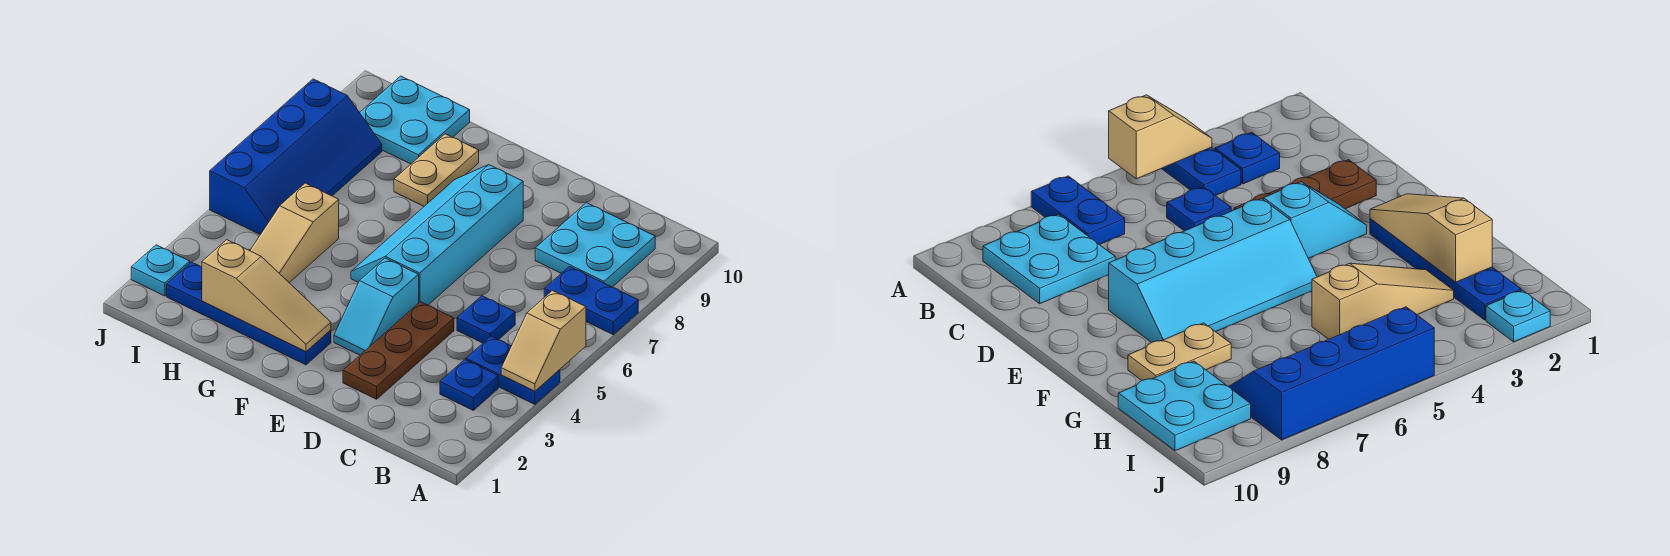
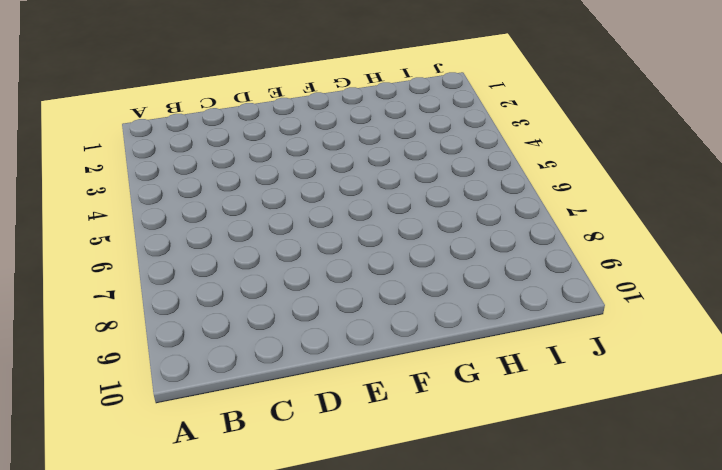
none -> blue 1x2 plate [466,336,560,404]
none -> blue 1x2 plate [544,266,638,335]
none -> blue 1x1 plate [440,360,498,410]

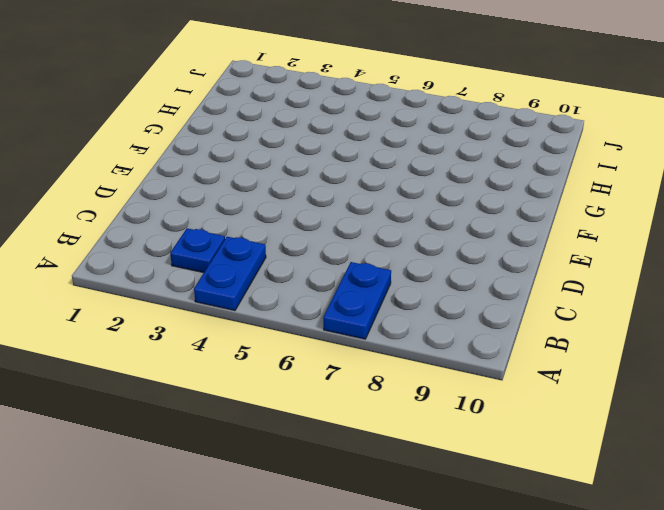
none -> cyan 2x2 plate [535,203,655,287]
none -> blue 1x1 plate [457,296,515,343]
none -> brown 1x3 plate [343,302,454,399]

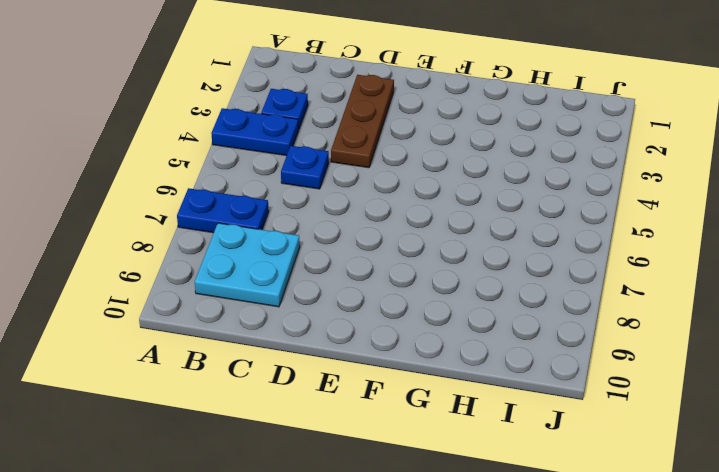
none -> cyan 1x2 slope [334,258,419,355]
none -> cyan 2x4 slope [351,165,523,305]
none -> blue 1x4 plate [167,262,331,365]

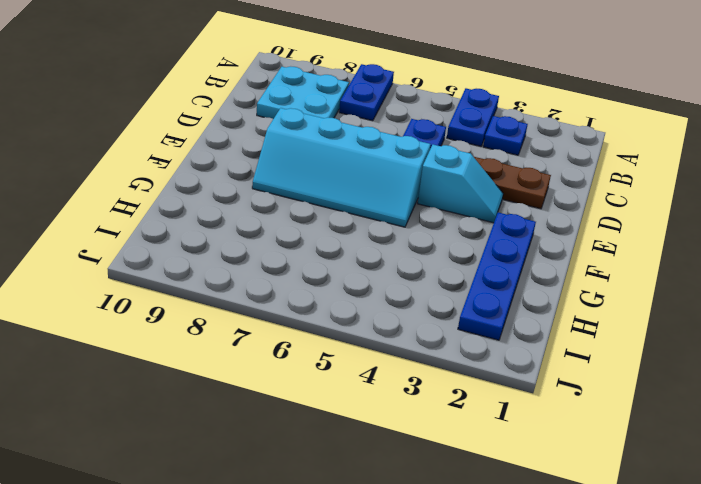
none -> tan 1x2 plate [394,134,479,206]
none -> tan 1x3 slope [250,183,339,283]
none -> cyan 2x2 plate [360,76,470,164]

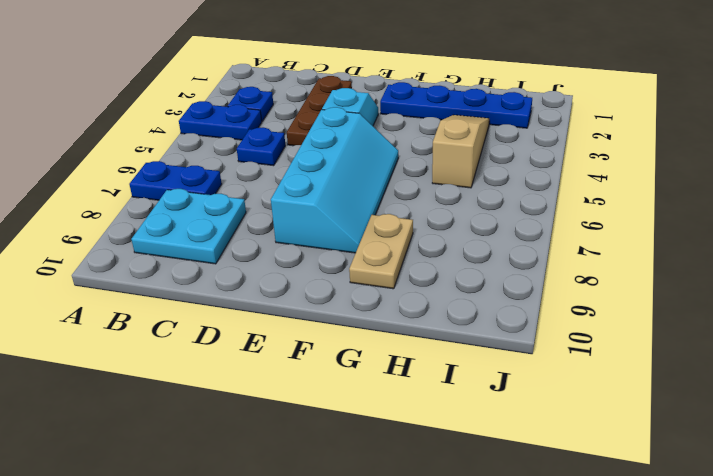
none -> cyan 2x2 plate [360,76,470,164]
none -> blue 2x4 slope [210,79,382,235]
none -> cyan 1x1 plate [131,245,190,296]

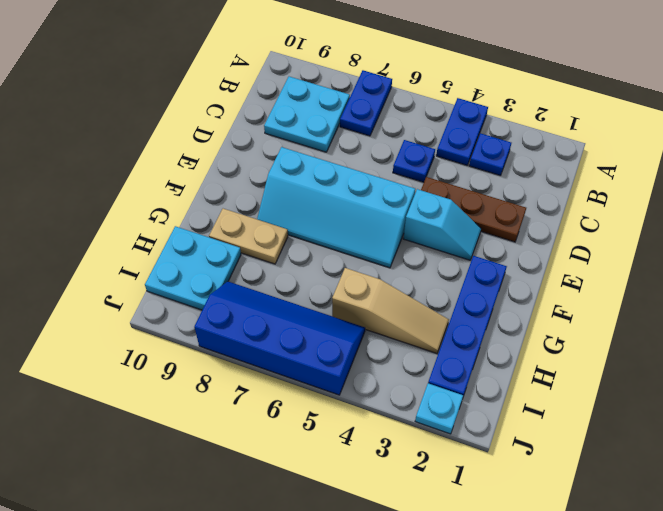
none -> tan 1x2 slope [501,291,586,391]
none -> tan 1x3 slope [202,240,331,352]

